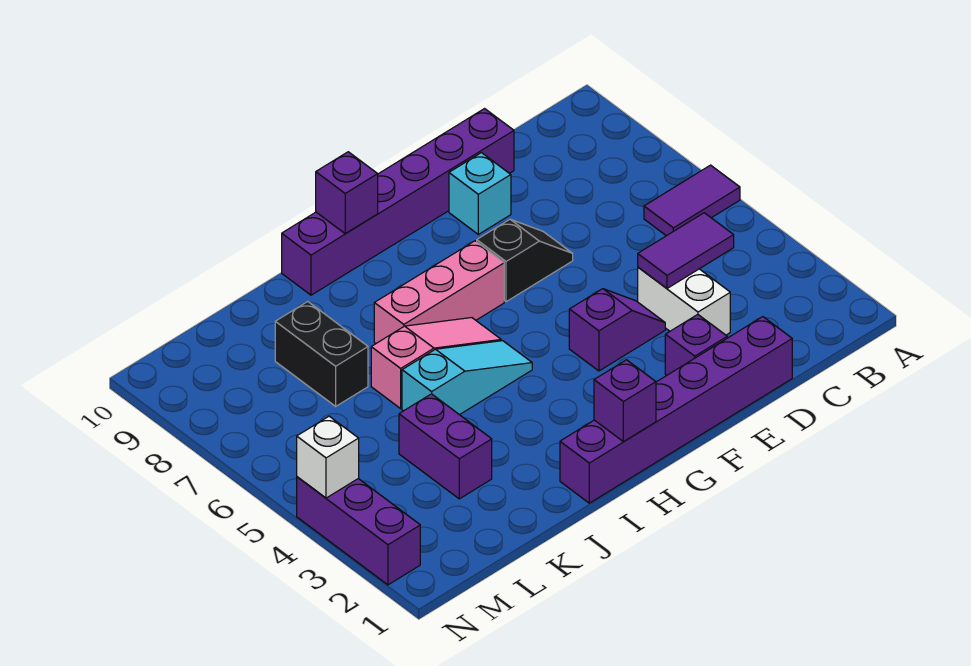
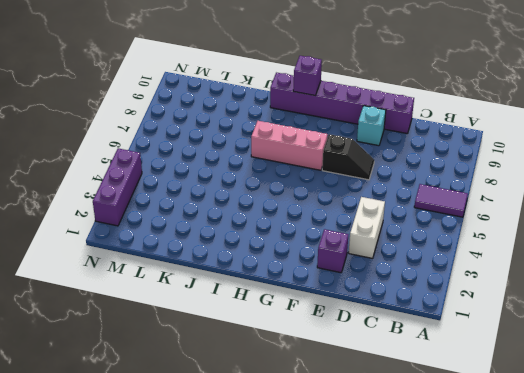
none -> purple 1x6 brick [560,317,792,503]
none -> purple 1x2 slope [569,289,665,371]
none -> cyan 1x3 slope [402,341,532,415]

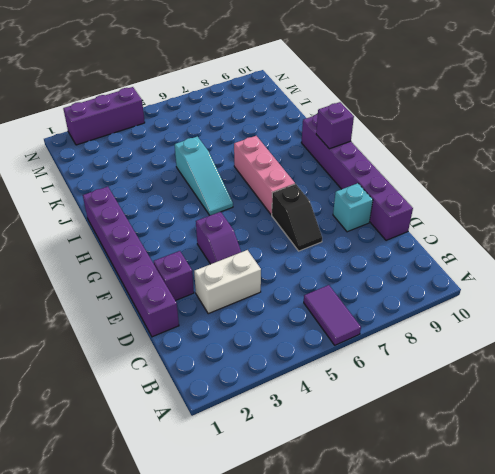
none -> pink 1x3 slope [371,318,501,408]
none -> purple 1x2 brick [399,394,492,499]
none -> black 1x2 brick [275,302,368,406]

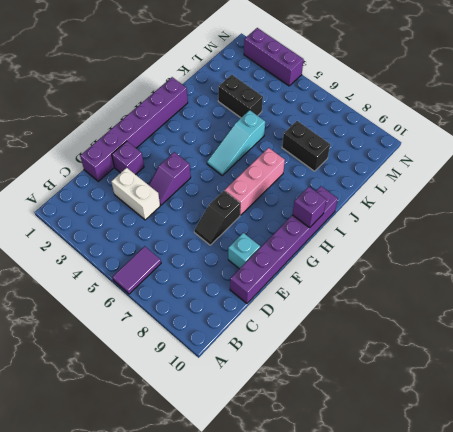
black 1x2 brick [218,75,263,118] -> purple 1x2 brick [399,394,492,499]
none -> pink 1x3 slope [371,318,501,408]
none -> purple 1x2 tile [638,213,734,288]
none -> purple 1x1 brick [594,360,656,442]

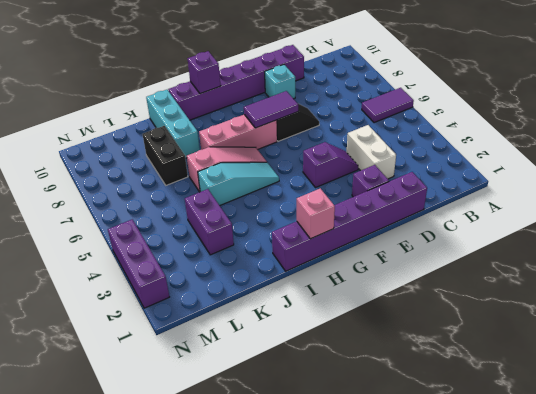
purple 1x2 tile [244,91,298,128] -> purple 1x2 tile moved to [638,213,734,288]
pink 1x1 brick [297,188,335,239] -> purple 1x1 brick [594,360,656,442]
cyan 1x3 brick [146,90,200,158] -> none
none -> white 1x1 brick [297,416,359,498]

